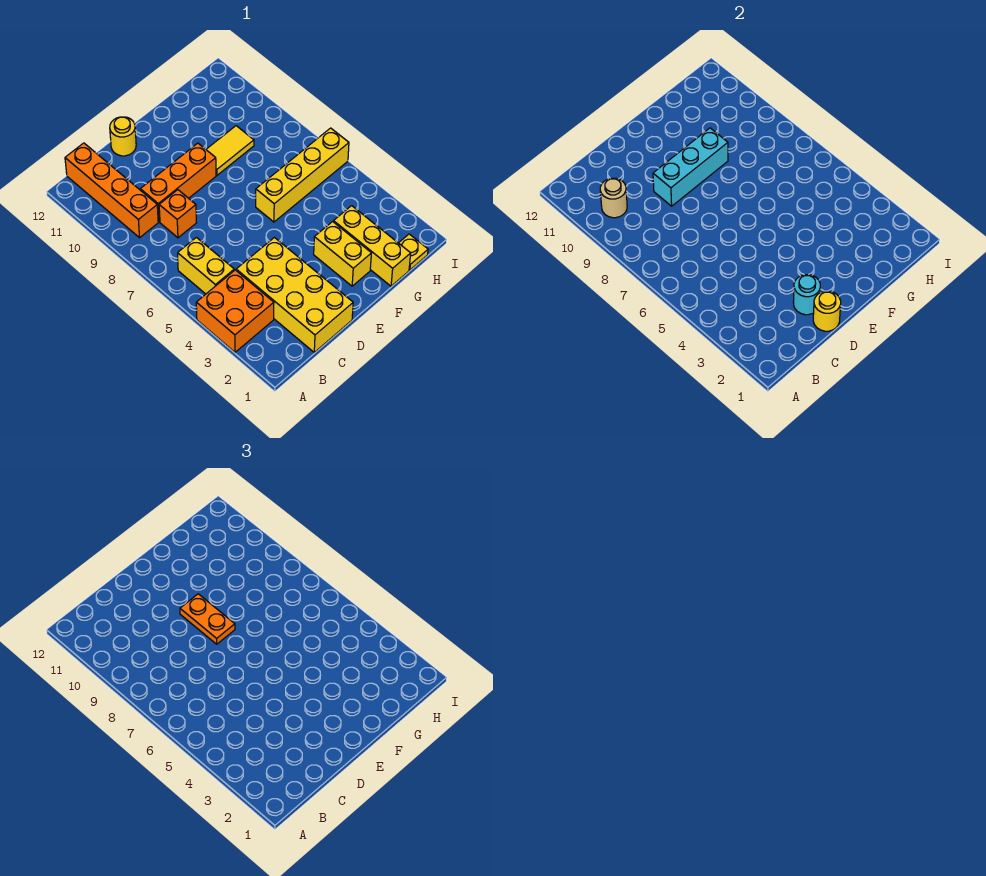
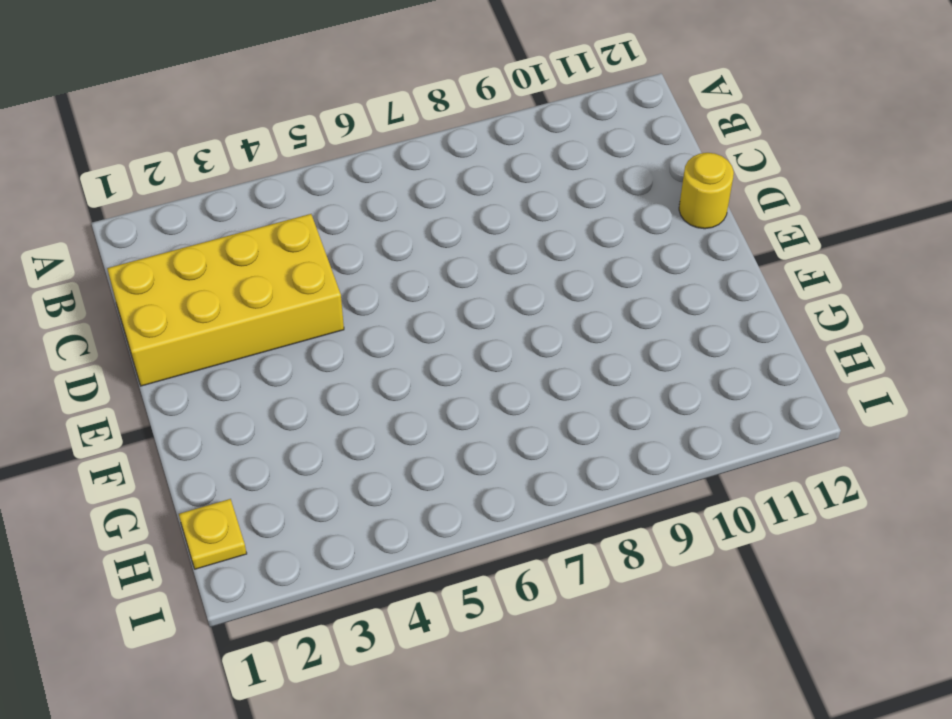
none -> orange 2x2 brick [196,270,274,352]
none -> yellow 1x2 brick [178,237,234,294]
none -> orange 1x4 brick [65,143,158,238]

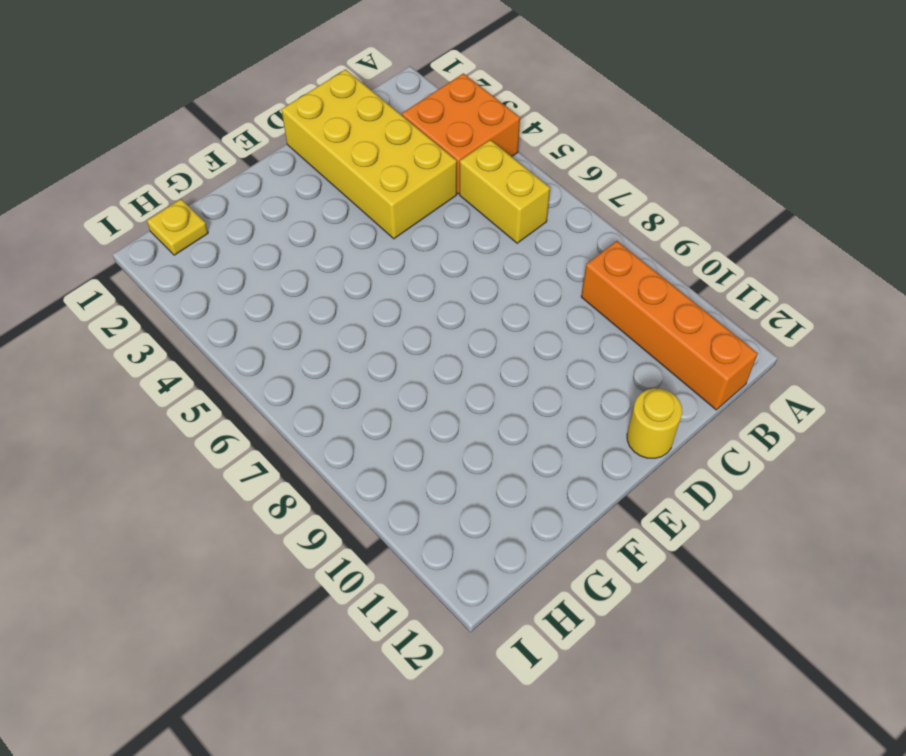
none -> orange 1x1 brick [159,190,196,238]
none -> orange 1x3 brick [140,143,216,222]
none -> yellow 1x2 brick [314,222,371,286]

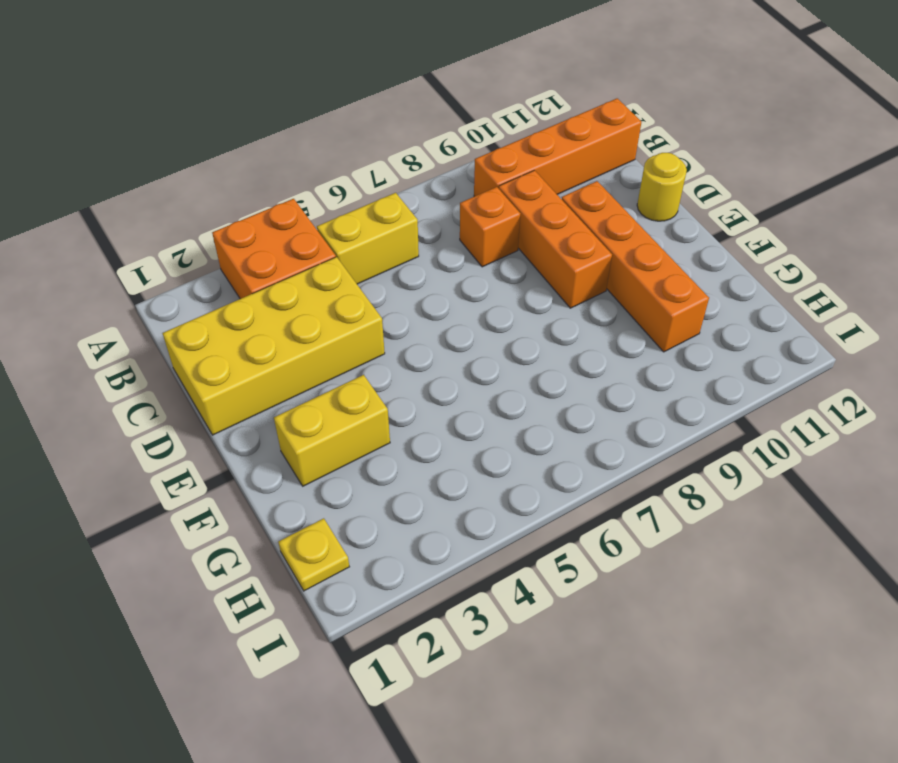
orange 1x4 brick [562,181,709,352] -> none
none -> yellow 1x4 brick [256,128,349,222]
none -> yellow 1x2 tile [206,126,254,175]
none -> yellow 1x3 brick [333,206,411,286]

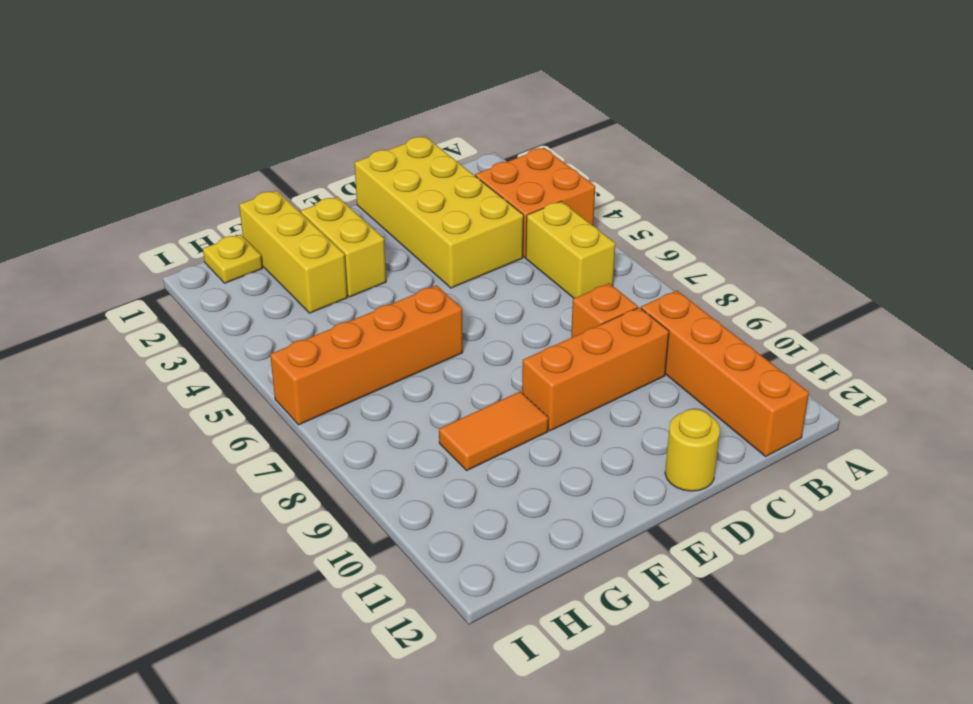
orange 1x4 brick [270,285,463,425] -> yellow 1x4 brick [256,128,349,222]
orange 1x2 tile [439,392,548,470] -> yellow 1x2 tile [206,126,254,175]
none -> tan 1x1 round brick [600,178,627,218]
none -> yellow 1x1 round brick [813,291,841,331]
none -> cyan 1x1 round brick [793,275,820,315]

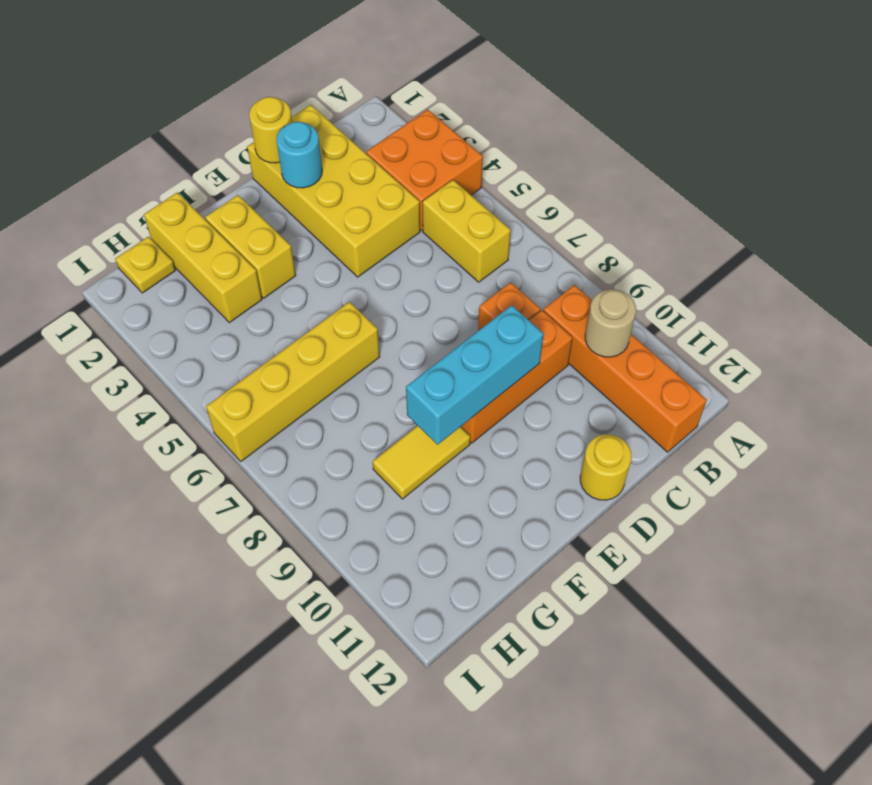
none -> orange 1x2 plate [180,594,235,644]

